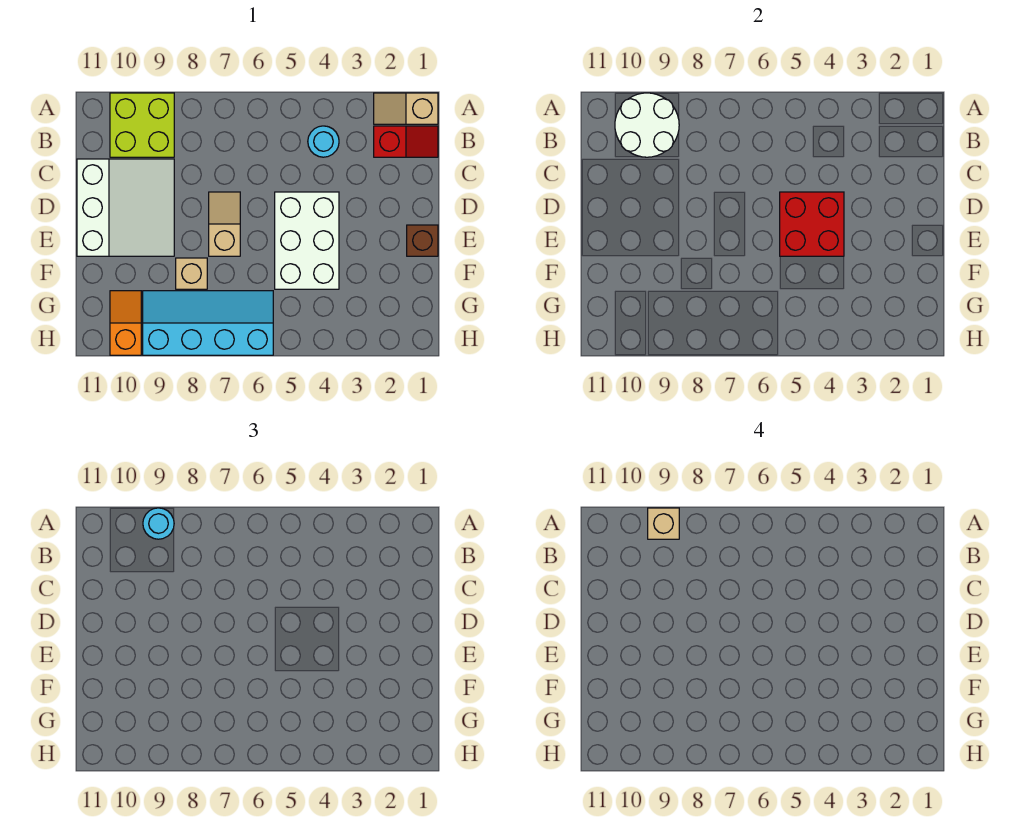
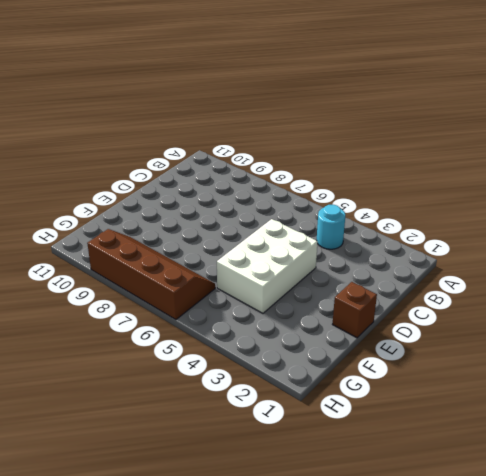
brown 2x4 slope [87,229,215,320] -> cyan 2x4 slope [143,291,273,355]
none -> tan 1x2 slope [374,93,438,124]
none -> lime 2x2 brick [110,93,174,157]
none -> red 1x2 slope [374,126,438,157]

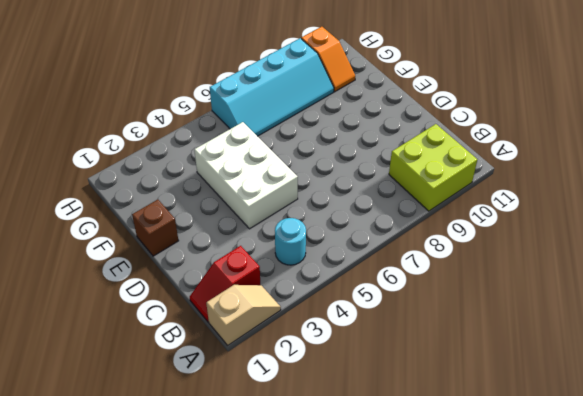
none -> white 3x3 slope [77,159,174,256]
none -> tan 1x2 slope [209,192,240,256]
none -> tan 1x1 brick [176,258,207,289]

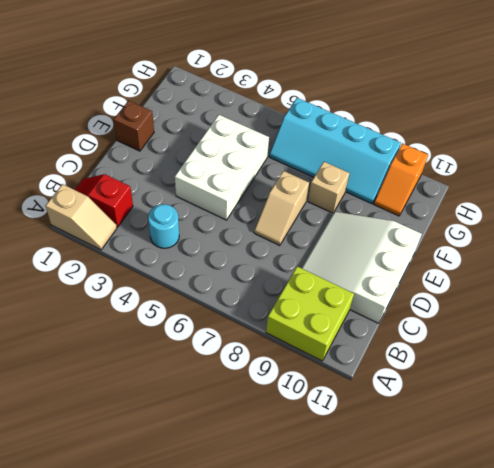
none -> white 2x2 round brick [615,93,679,157]
none -> red 2x2 brick [780,192,844,256]
none -> cyan 1x1 round brick [143,508,174,539]

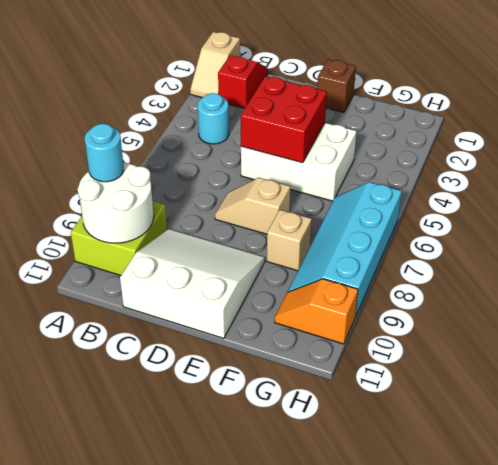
none -> tan 1x1 brick [648,508,679,539]

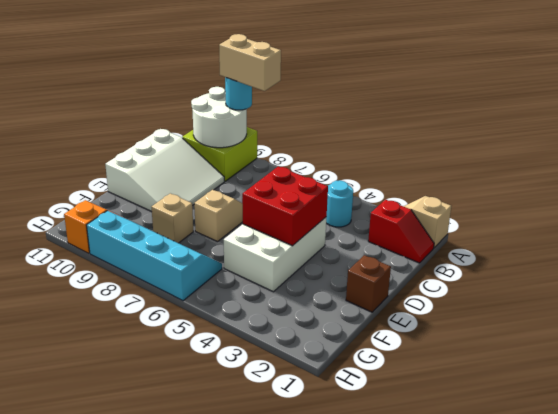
tan 1x2 brick [219,34,281,91] -> tan 1x1 brick [648,508,679,539]

